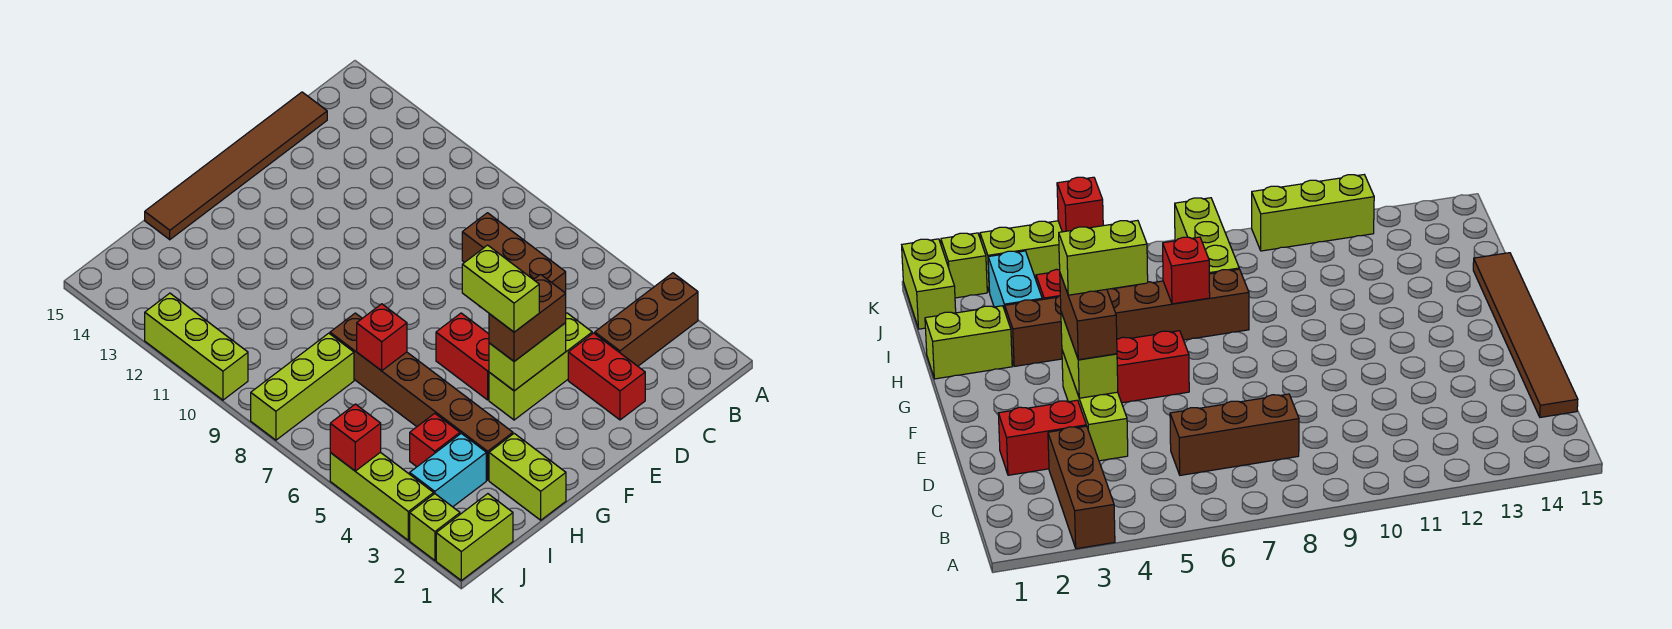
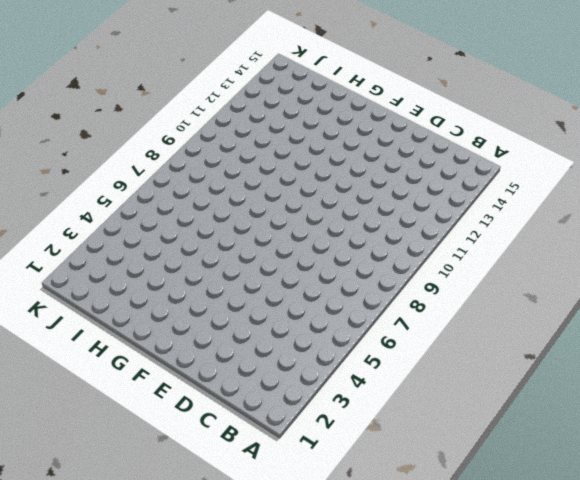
none -> brown 1x3 brick [595,273,698,366]
none -> brown 1x3 brick [462,213,566,293]
none -> brown 1x6 tile [145,92,327,240]

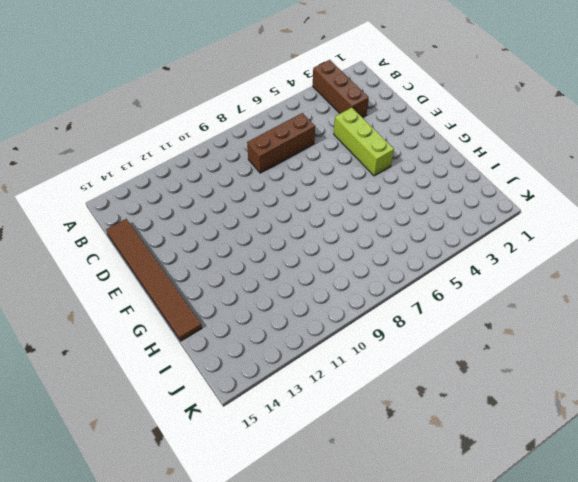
none -> red 1x2 brick [568,333,645,420]
none -> red 1x2 brick [436,313,489,400]
none -> lime 1x2 brick [489,433,566,520]

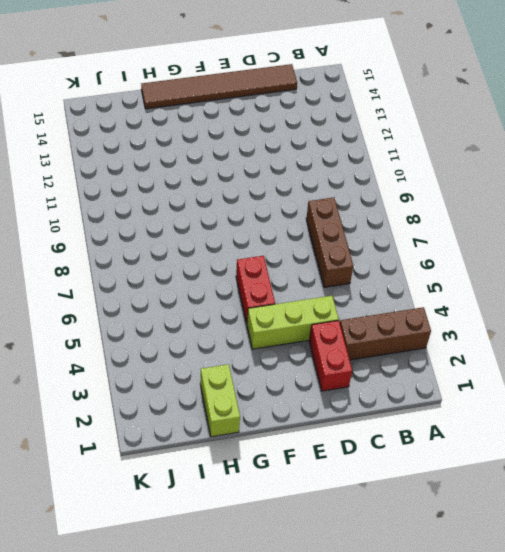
none -> brown 1x6 brick [330,313,513,480]
none -> cyan 1x2 brick [410,433,486,507]
none -> red 1x1 brick [410,413,460,467]

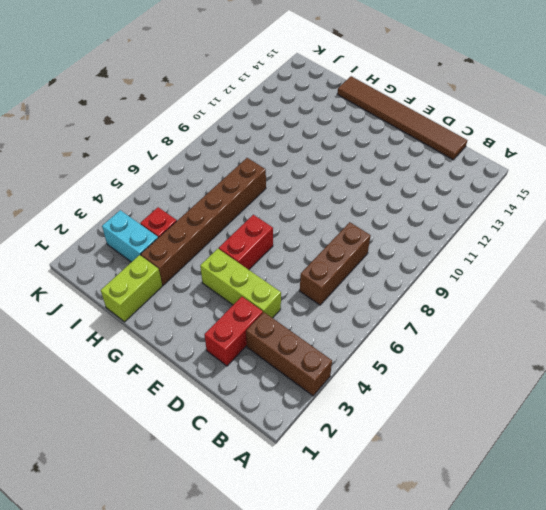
none -> lime 1x3 brick [251,333,354,440]
none -> lime 1x2 brick [436,494,513,580]
none -> lime 1x1 brick [410,494,460,560]

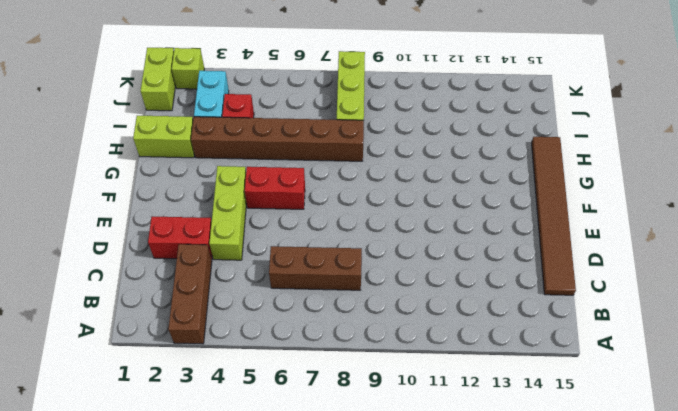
none -> lime 1x3 brick [330,452,434,540]
none -> lime 1x3 brick [145,293,248,400]
none -> lime 1x2 brick [489,323,566,391]

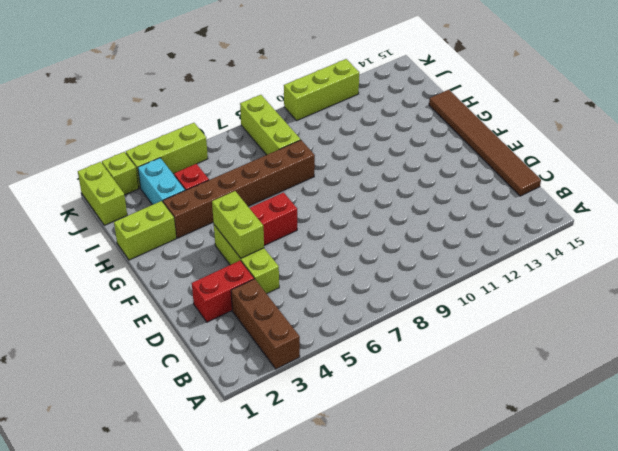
none -> brown 1x3 brick [462,213,566,293]
none -> red 1x1 brick [357,304,407,371]
none -> red 1x1 brick [330,404,381,471]

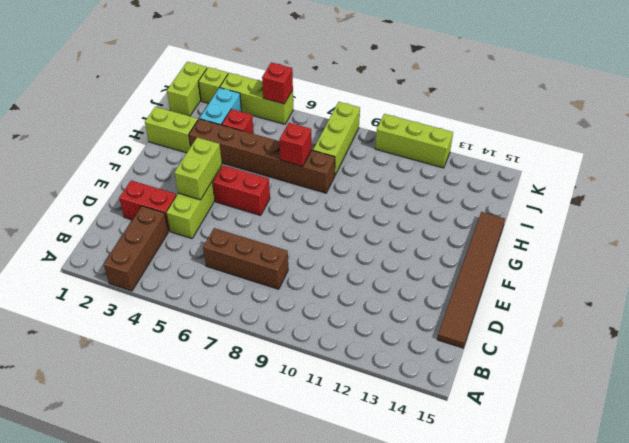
none -> brown 1x2 brick [489,275,566,361]
none -> lime 1x2 brick [462,245,539,332]

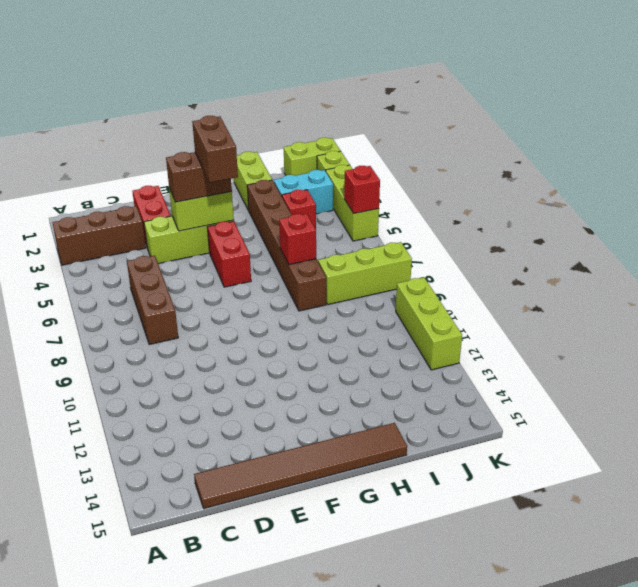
brown 1x2 brick [192,116,238,183] -> lime 1x2 brick [462,245,539,332]

